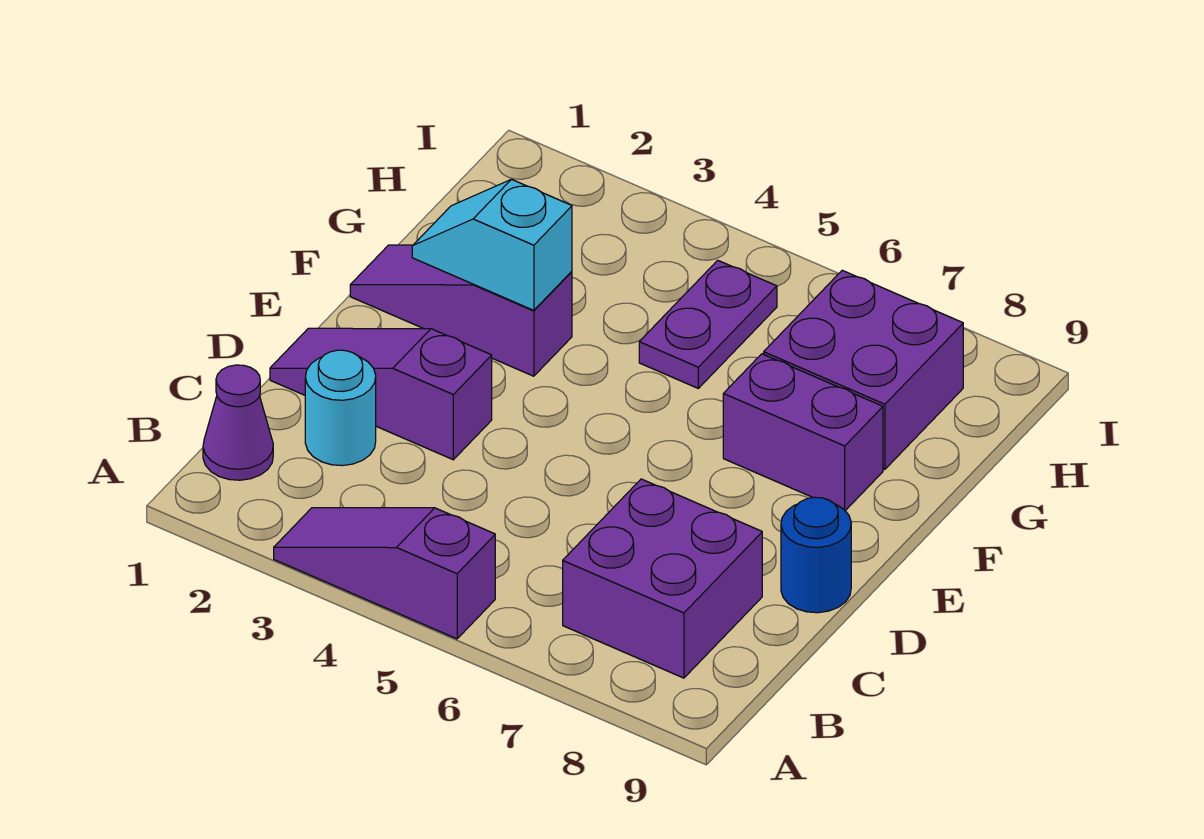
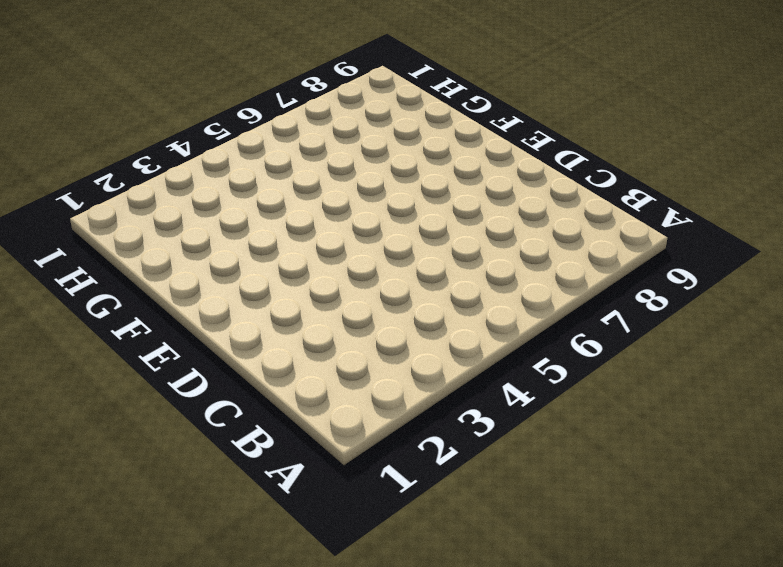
none -> purple 1x3 slope [274,508,495,639]
none -> purple 1x1 cone [203,365,273,480]

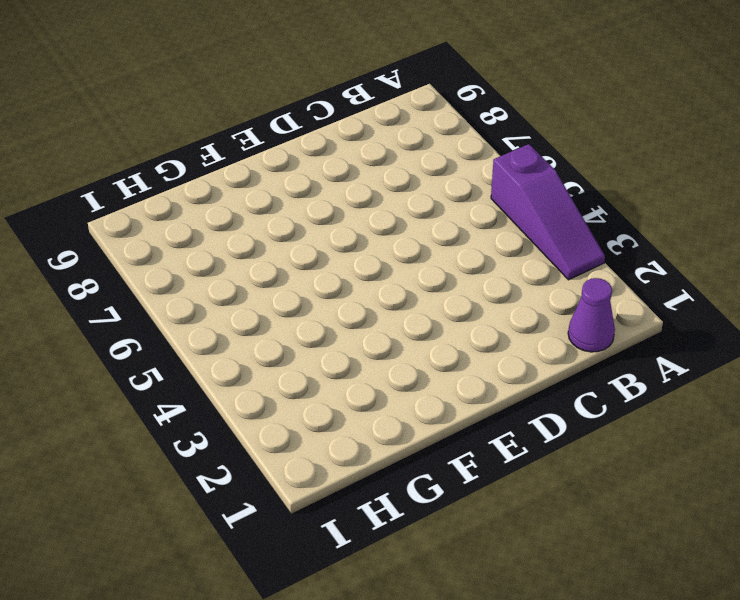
none -> purple 2x2 brick [563,479,762,678]
none -> cyan 1x1 round brick [305,350,376,466]

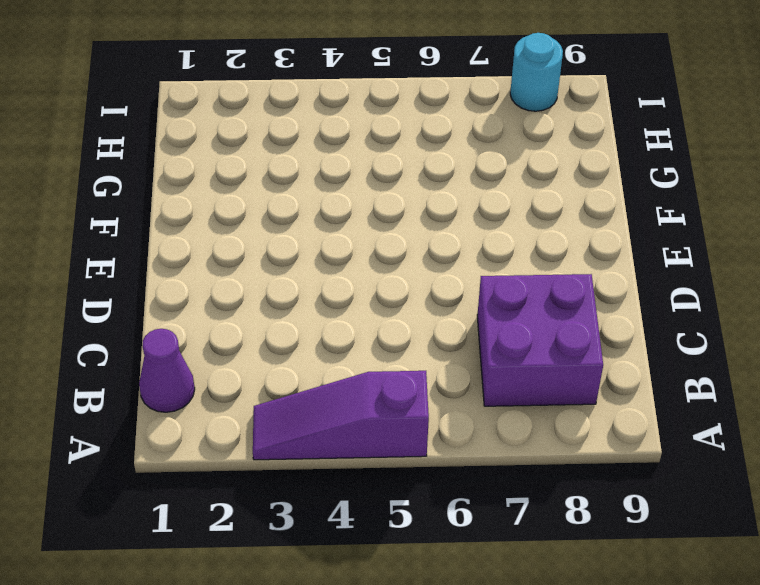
cyan 1x1 round brick [510,33,563,111] -> cyan 1x1 round brick moved to [305,350,376,466]
none -> purple 1x3 slope [270,328,492,460]
none -> blue 1x1 round brick [781,497,851,613]

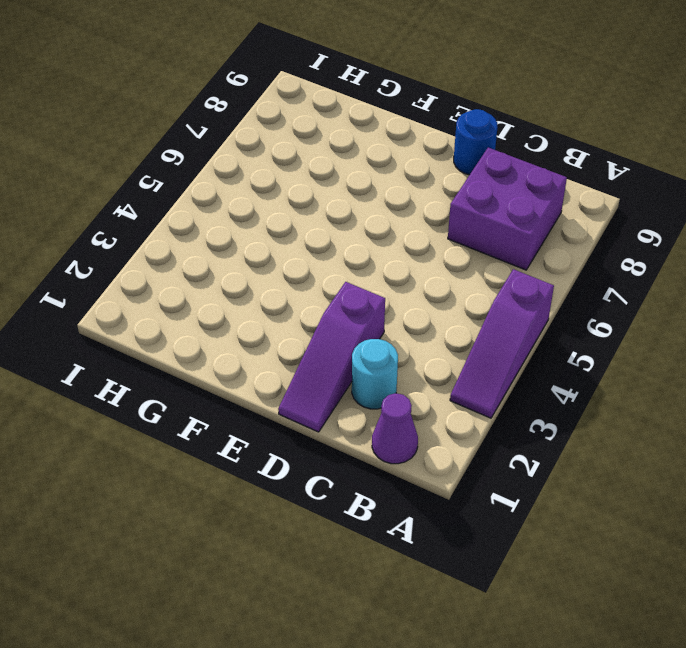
none -> purple 1x3 slope [350,245,572,376]
none -> purple 1x2 brick [723,354,883,511]

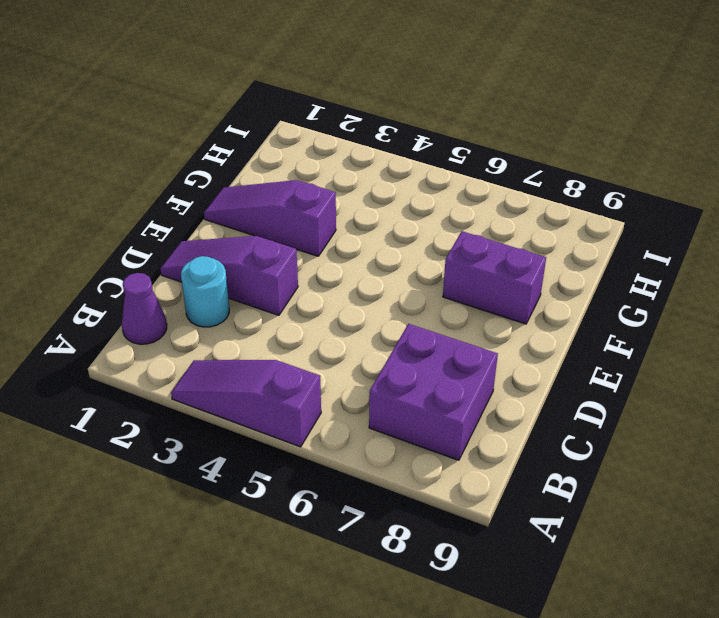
none -> blue 1x1 round brick [781,497,851,613]
none -> purple 1x2 plate [639,260,777,388]

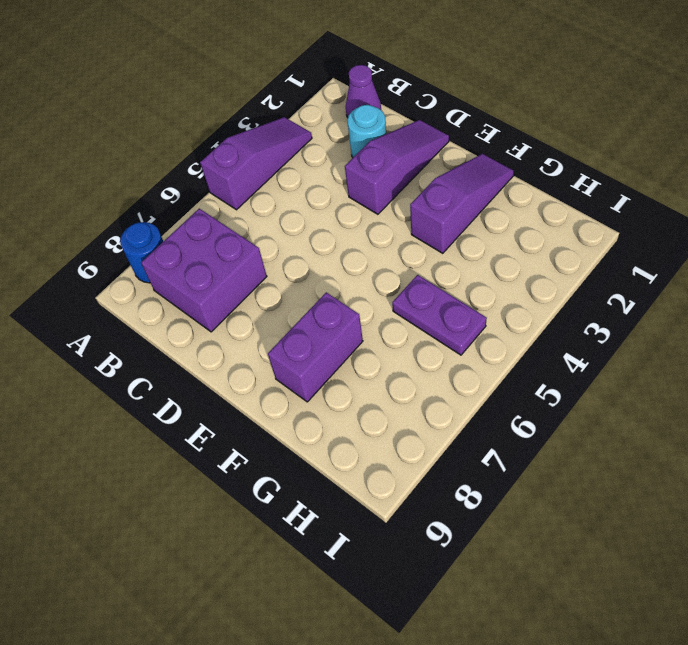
blue 1x1 round brick [120,222,163,283] -> blue 1x1 round brick moved to [781,497,851,613]
none -> purple 2x2 brick [764,270,963,469]
none -> cyan 1x2 slope [412,179,572,310]

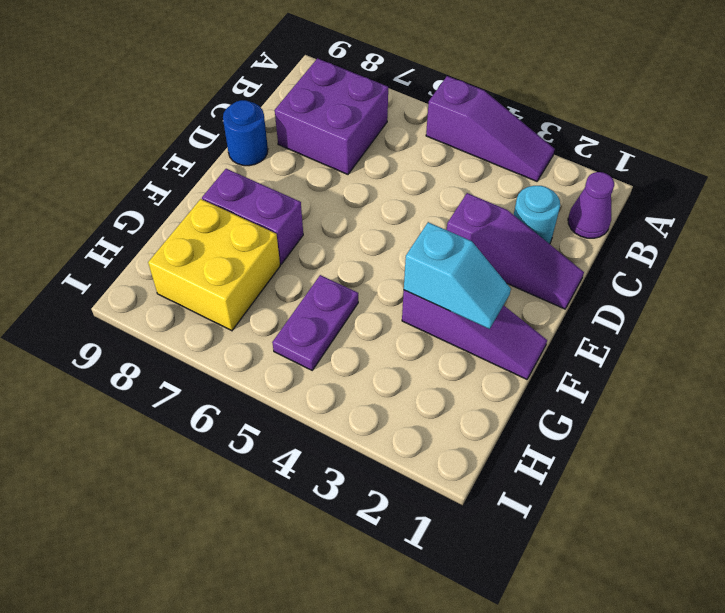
yellow 2x2 brick [148,199,280,331] -> purple 2x2 brick [764,270,963,469]

